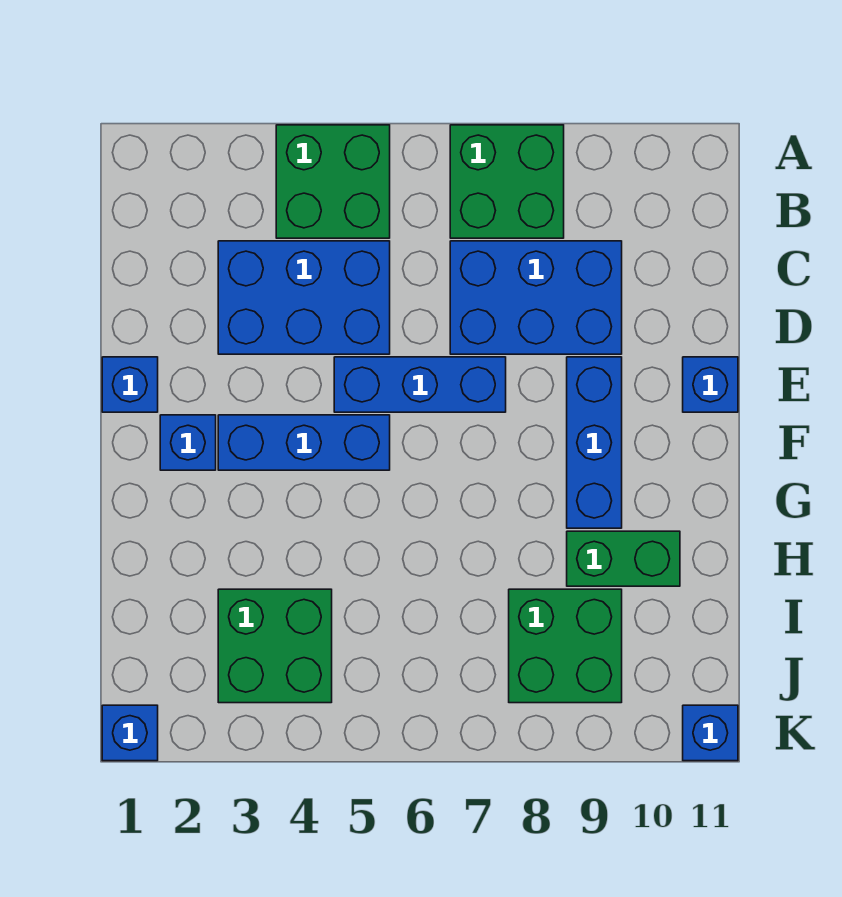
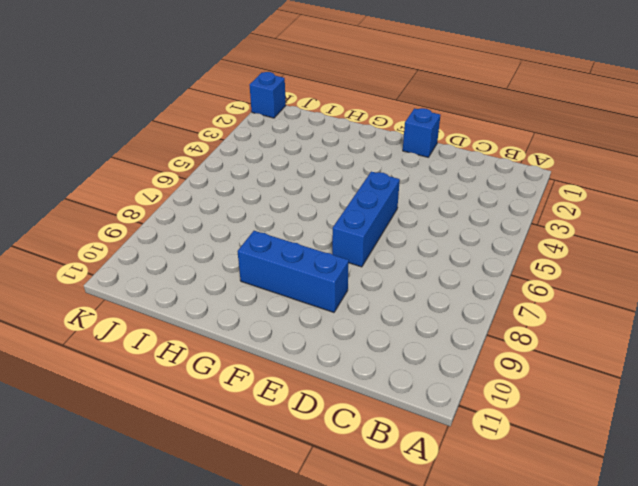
none -> green 2x2 brick [276,125,390,238]
none -> green 2x2 brick [450,125,564,238]
none -> blue 2x3 brick [218,241,390,354]

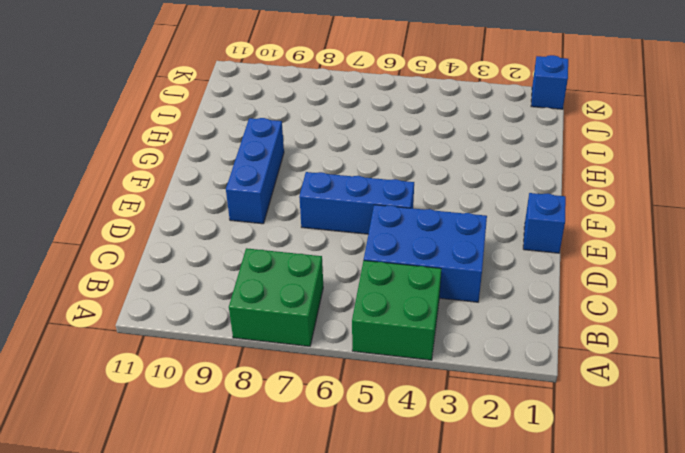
none -> blue 2x3 brick [450,241,622,354]
none -> blue 1x1 brick [683,357,738,412]
none -> blue 1x1 brick [160,415,216,470]

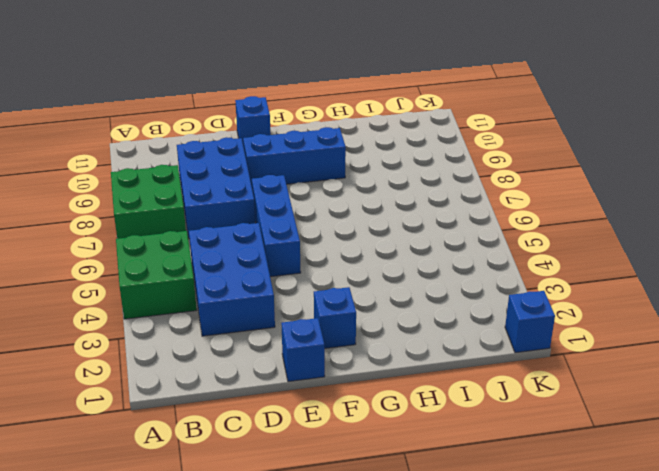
none -> blue 1x3 brick [218,415,390,470]
none -> green 1x2 brick [567,531,680,586]
none -> green 2x2 brick [218,589,332,703]

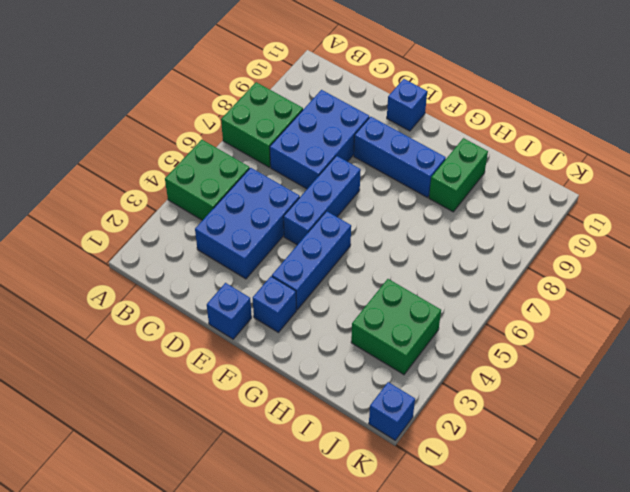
none -> green 2x2 brick [509,589,622,703]
none -> blue 1x1 brick [683,705,738,761]

